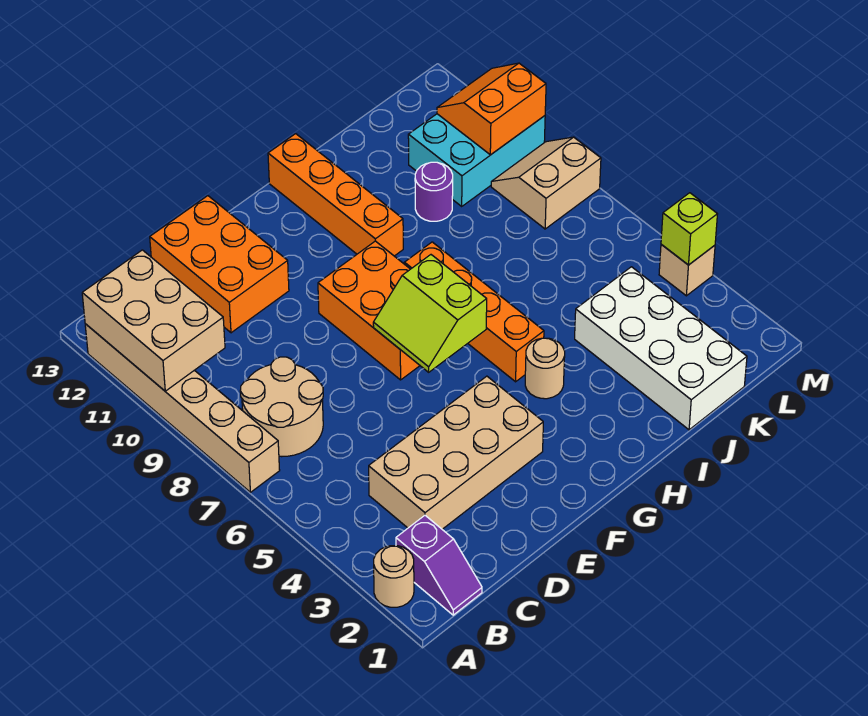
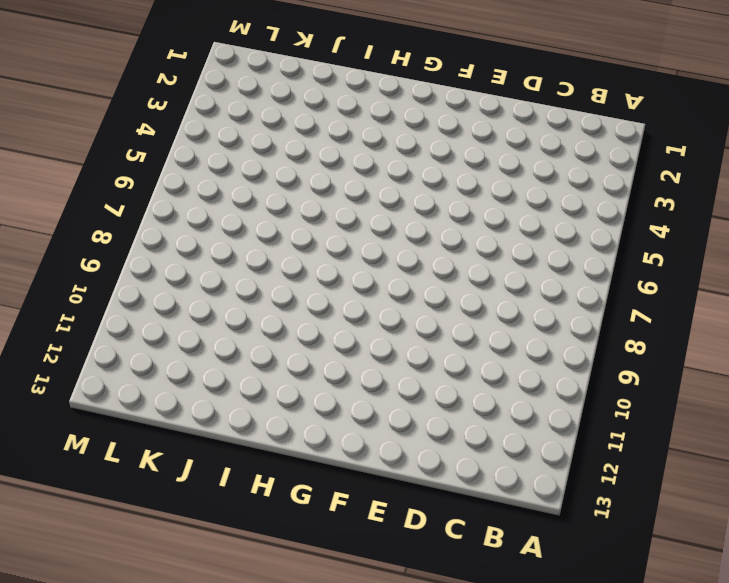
none -> tan 1x1 round brick [374,546,414,607]
none -> tan 1x6 brick [85,324,280,492]
none -> purple 1x2 slope [396,515,482,615]

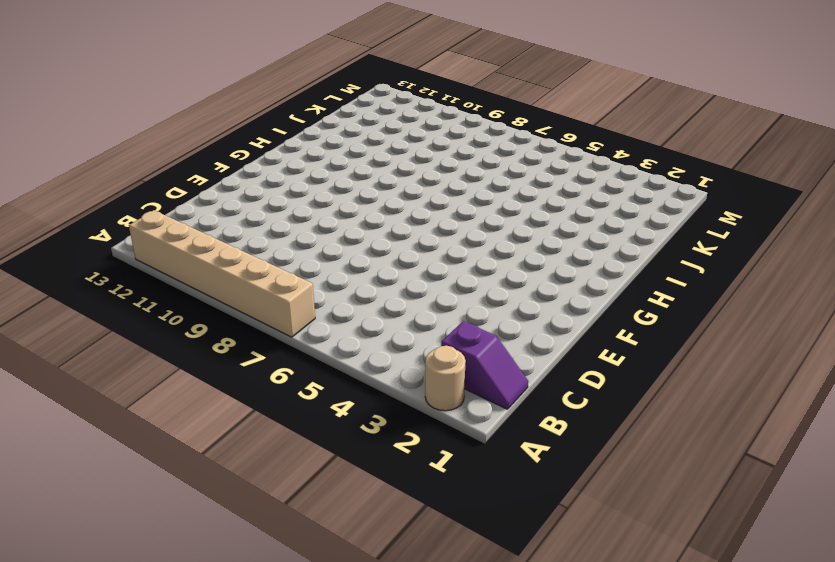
none -> tan 2x2 round brick [240,357,323,457]
none -> tan 2x4 brick [369,376,543,529]
none -> orange 2x3 brick [150,196,289,333]

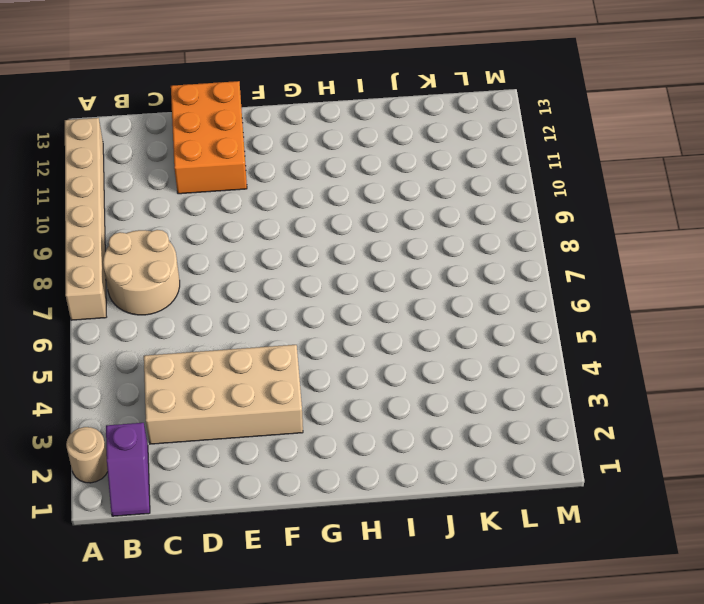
none -> orange 2x3 brick [318,241,420,380]
none -> tan 1x1 round brick [525,338,565,399]
none -> orange 1x4 brick [404,242,544,382]

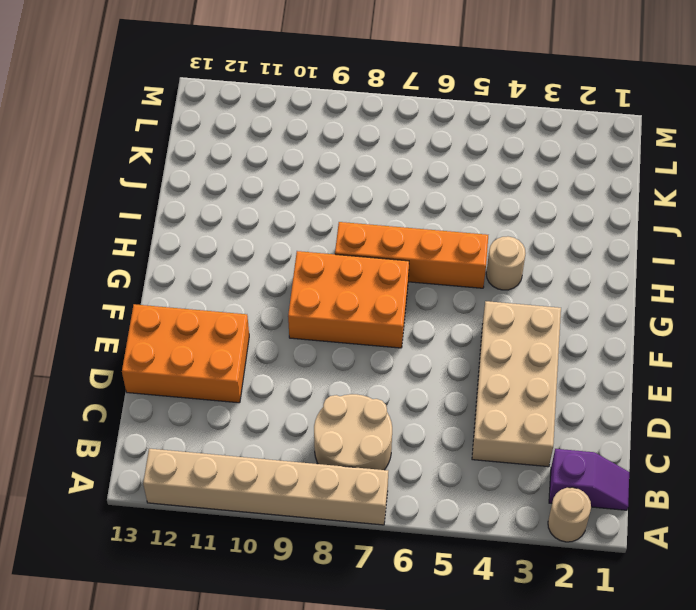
none -> orange 1x4 brick [268,134,403,256]
none -> white 2x4 brick [575,267,747,430]
none -> purple 1x1 round brick [415,162,453,221]

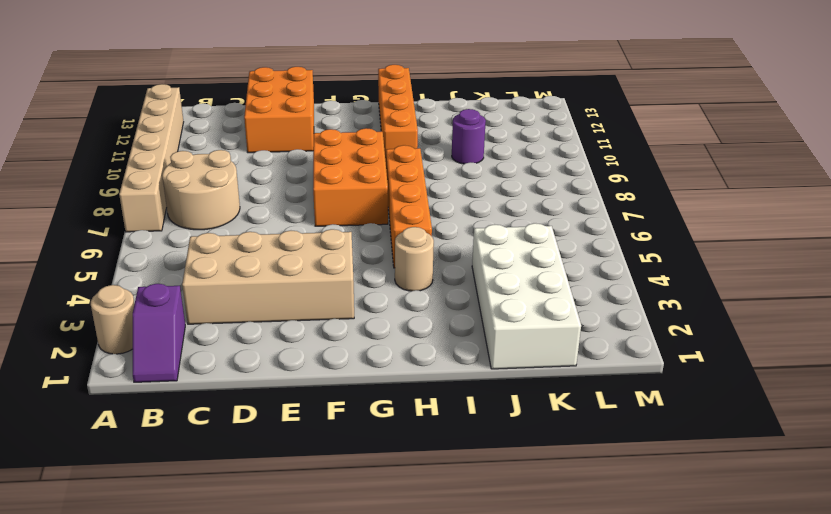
none -> cyan 2x3 brick [408,114,545,206]
none -> tan 2x2 slope [491,137,601,229]
none -> tan 1x1 brick [659,244,715,296]

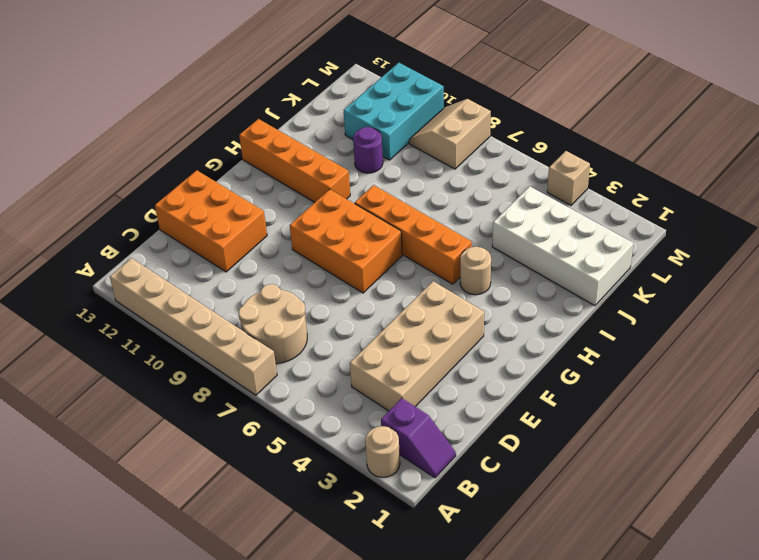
none -> tan 2x3 brick [82,250,225,391]
none -> lime 2x2 slope [373,255,487,372]
none -> orange 2x2 slope [437,63,546,155]

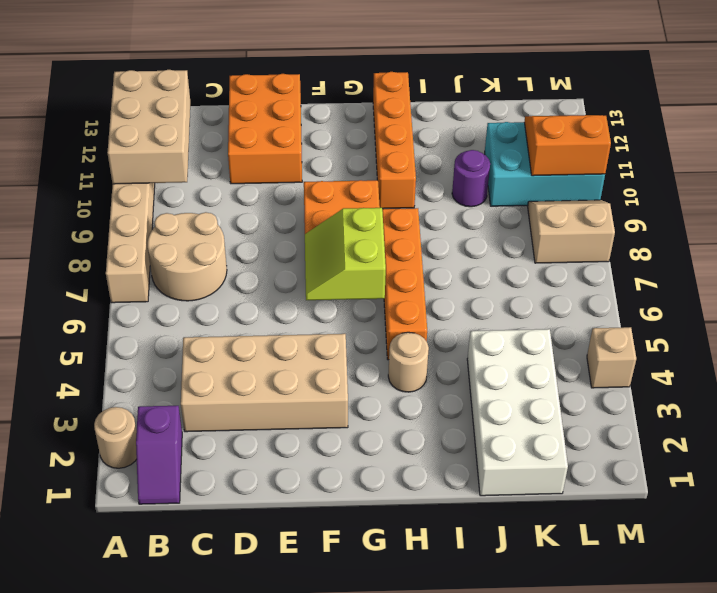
none -> lime 1x1 brick [661,193,717,265]

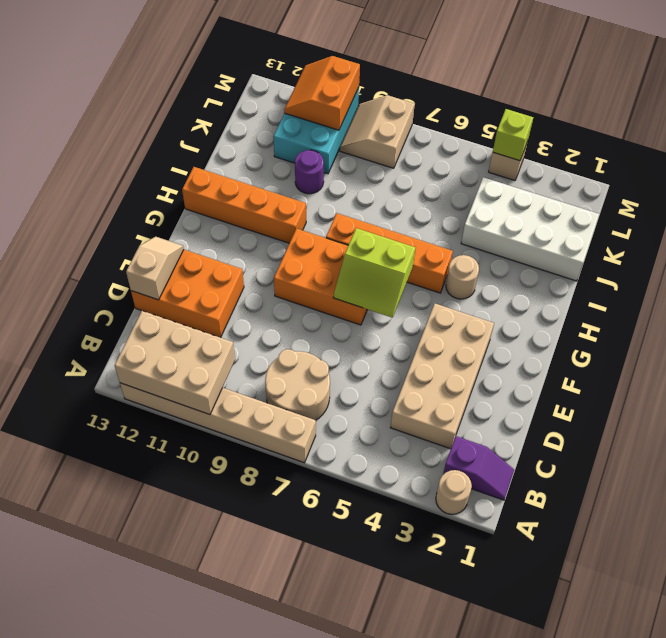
tan 1x2 slope [126,237,184,300] -> none

